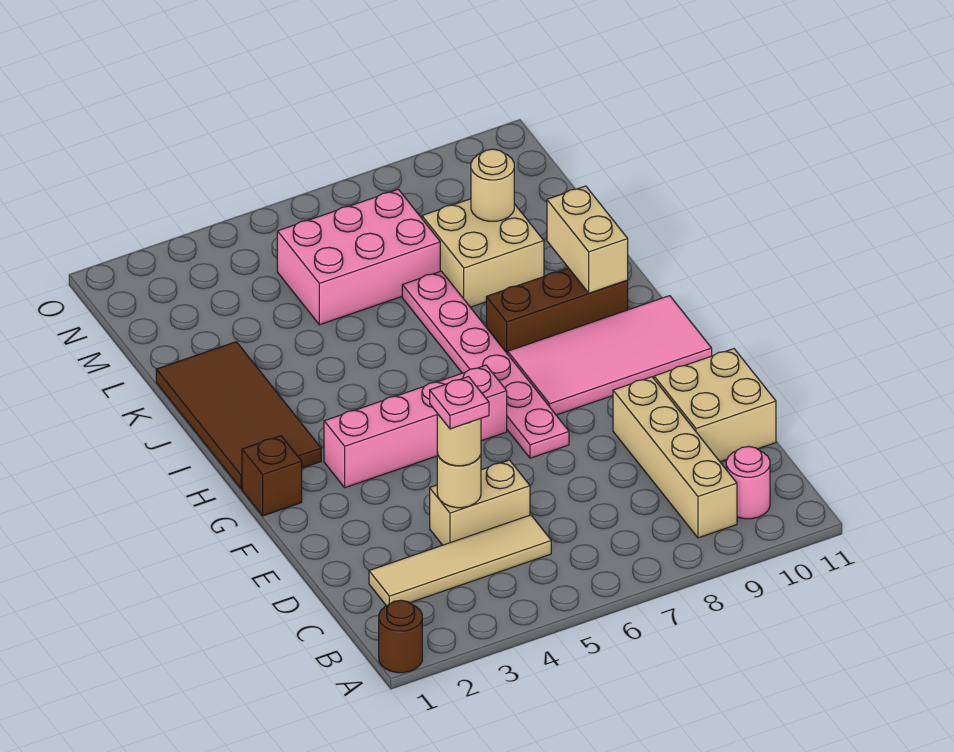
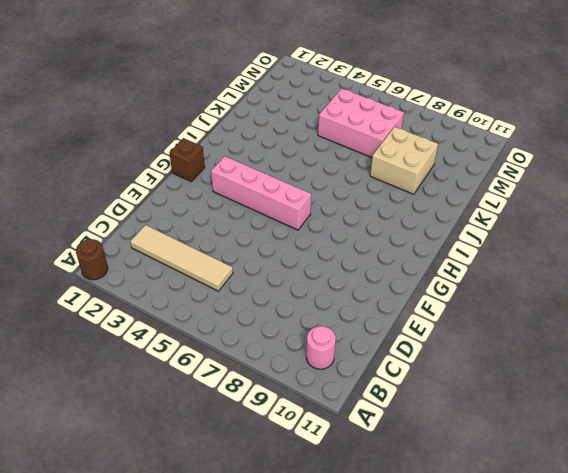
none -> tan 1x4 brick [613,377,737,538]
none -> tan 1x2 brick [430,460,530,545]
none -> tan 2x2 brick [654,349,776,462]

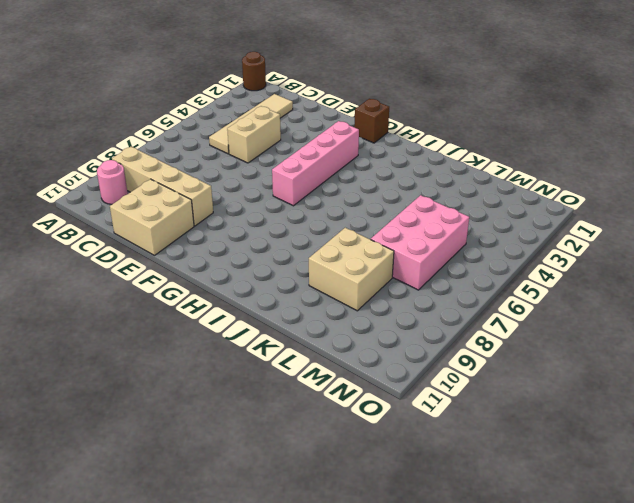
none -> pink 1x6 plate [402,271,569,458]
none -> pink 2x4 tile [508,296,712,415]
none -> brown 2x4 tile [156,342,321,489]

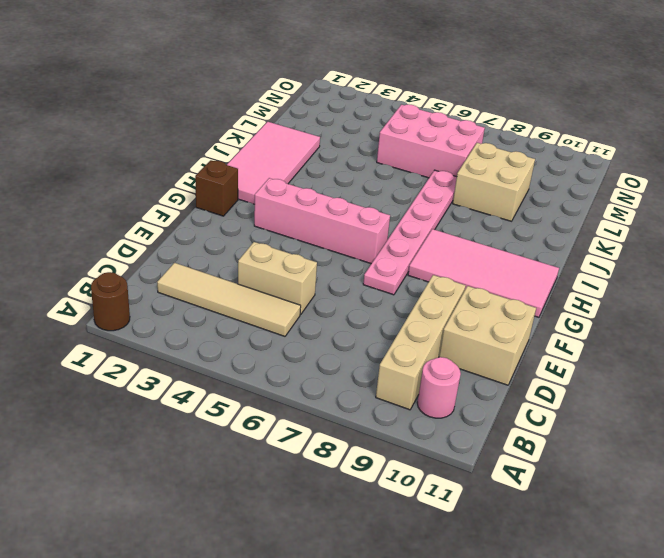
pink 2x4 tile [227,122,320,204] -> brown 2x4 tile [156,342,321,489]
none -> brown 1x3 brick [486,268,628,354]
none -> tan 1x1 round brick [437,452,481,508]
none -> tan 1x2 brick [547,186,628,293]

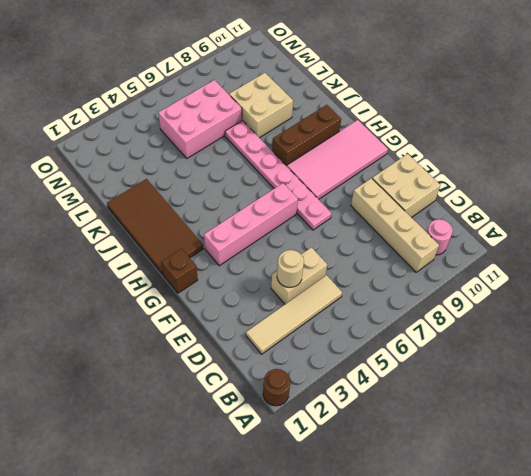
none -> tan 1x2 brick [547,186,628,293]
none -> tan 1x1 round brick [471,149,514,221]
none -> tan 1x1 round brick [437,414,481,466]

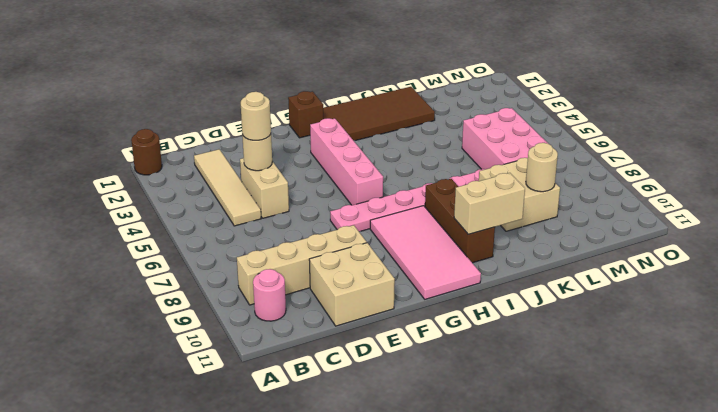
none -> pink 1x1 plate [430,377,489,429]

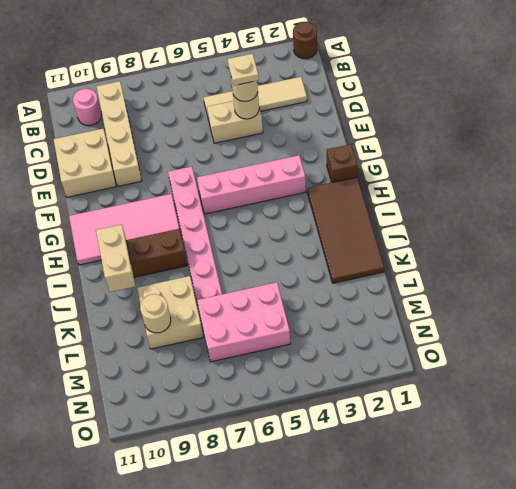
tan 1x1 plate [228,54,259,85] -> pink 1x1 plate [430,377,489,429]

